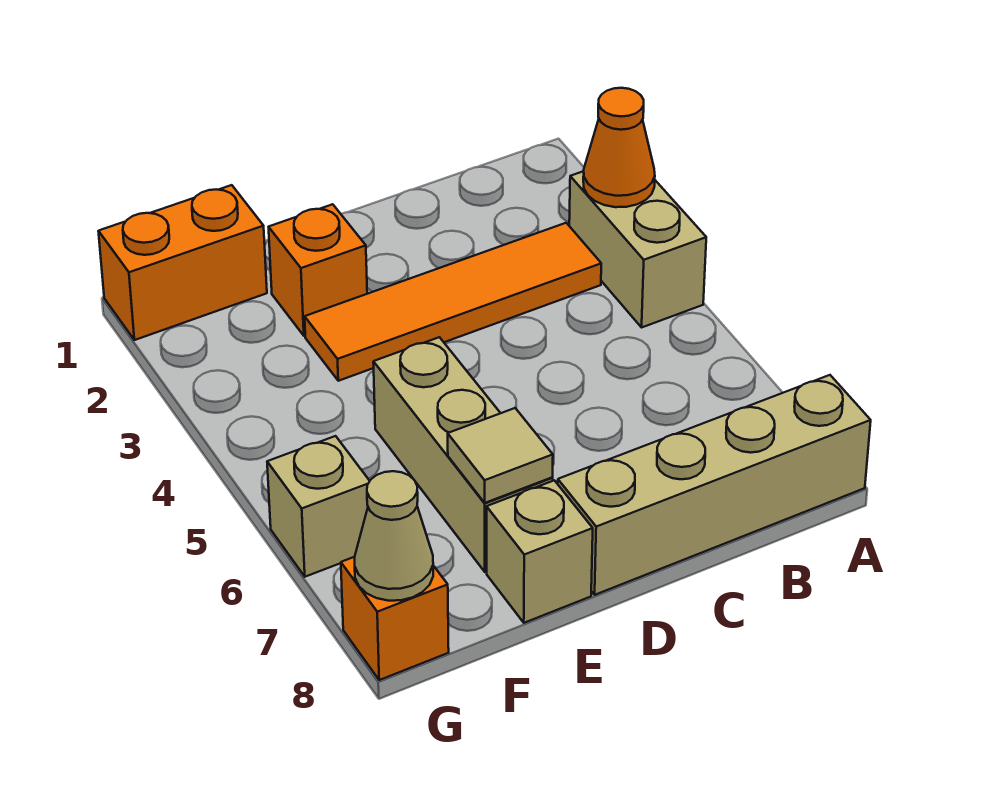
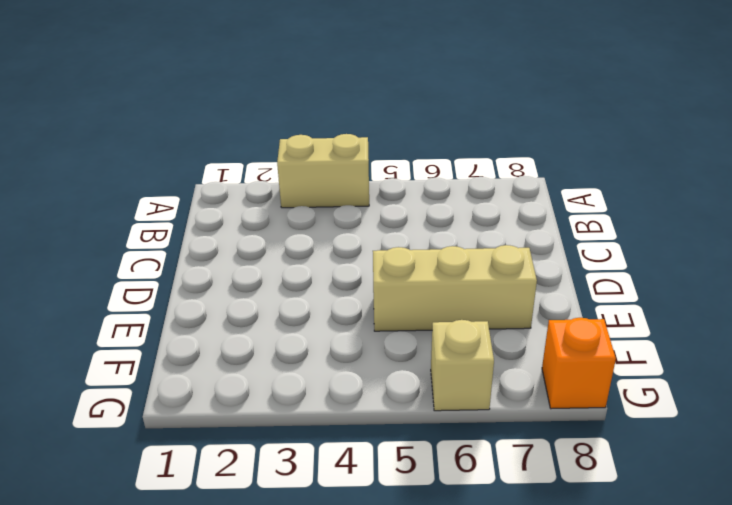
none -> tan 1x4 brick [558,375,871,595]
none -> orange 1x4 tile [305,223,601,381]
none -> orange 1x1 brick [269,204,367,336]

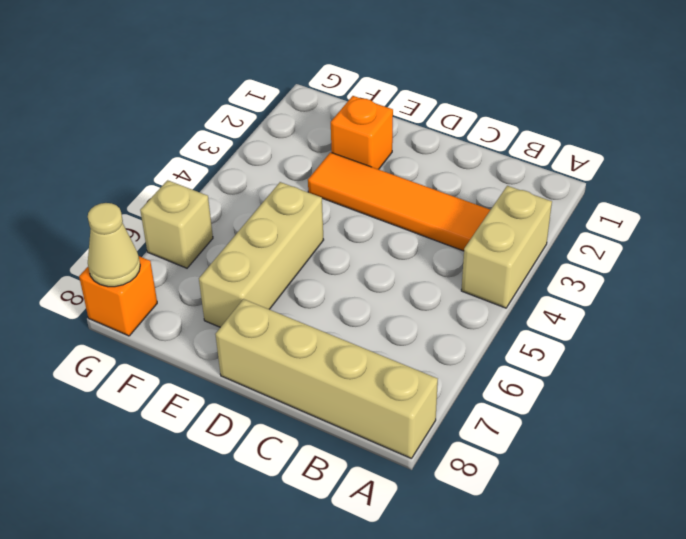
none -> tan 1x1 brick [487,480,593,623]
none -> orange 1x2 brick [98,185,267,340]
none -> orange 1x1 cone [583,88,655,207]

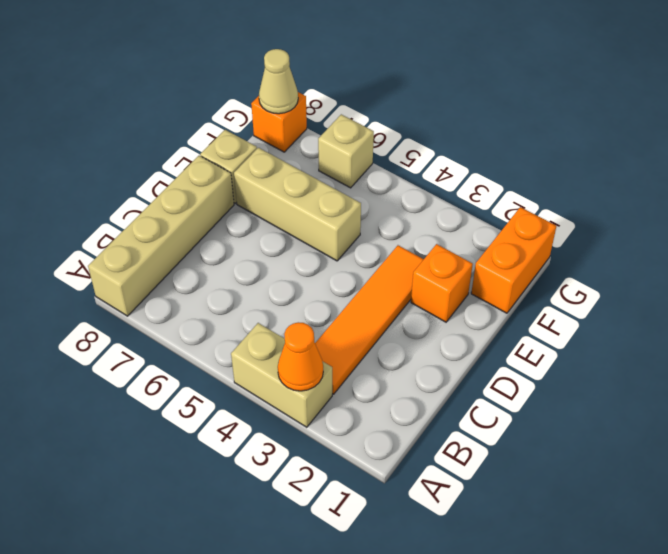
none -> tan 1x1 tile [448,408,553,503]

